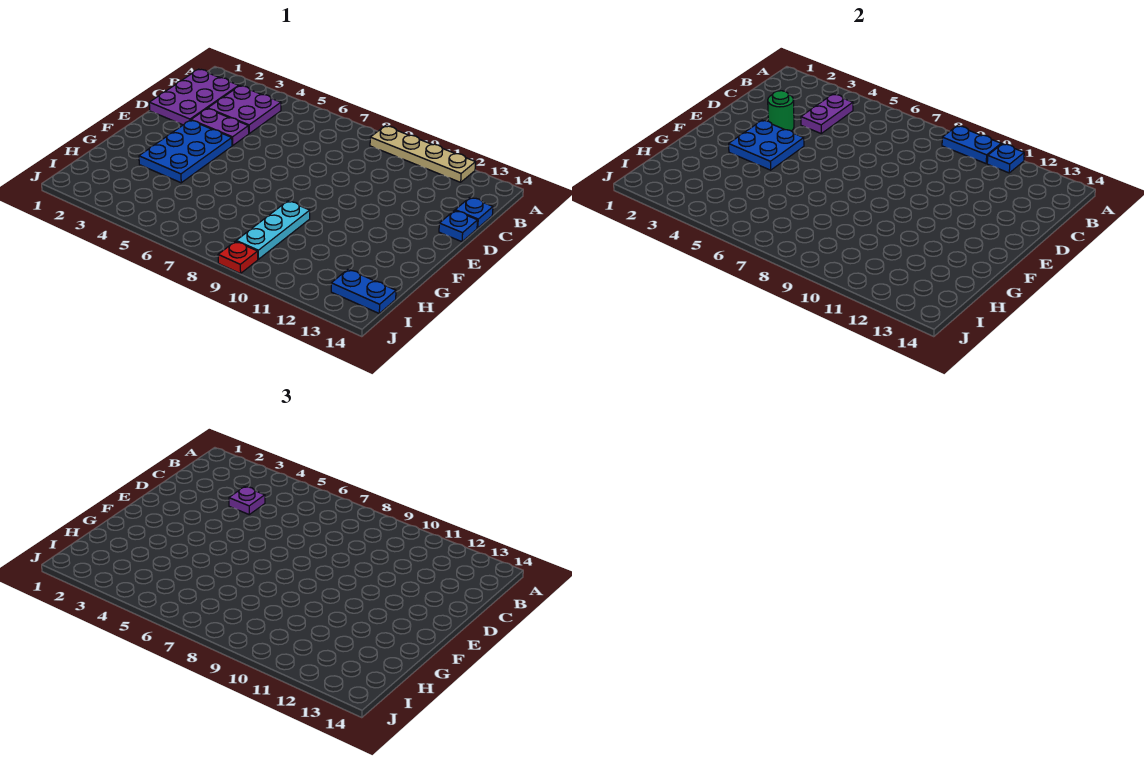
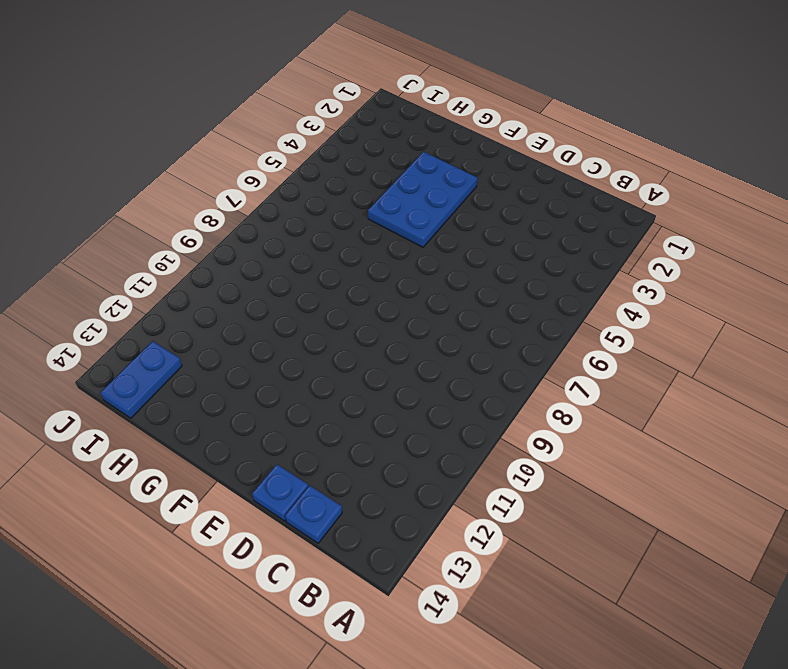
blue 2x3 plate [368,152,477,247] -> blue 2x3 plate turned to [139,120,232,183]
none -> tan 1x4 plate [370,126,476,182]
none -> purple 2x3 plate [149,69,239,125]
none -> purple 2x2 plate [208,86,281,133]

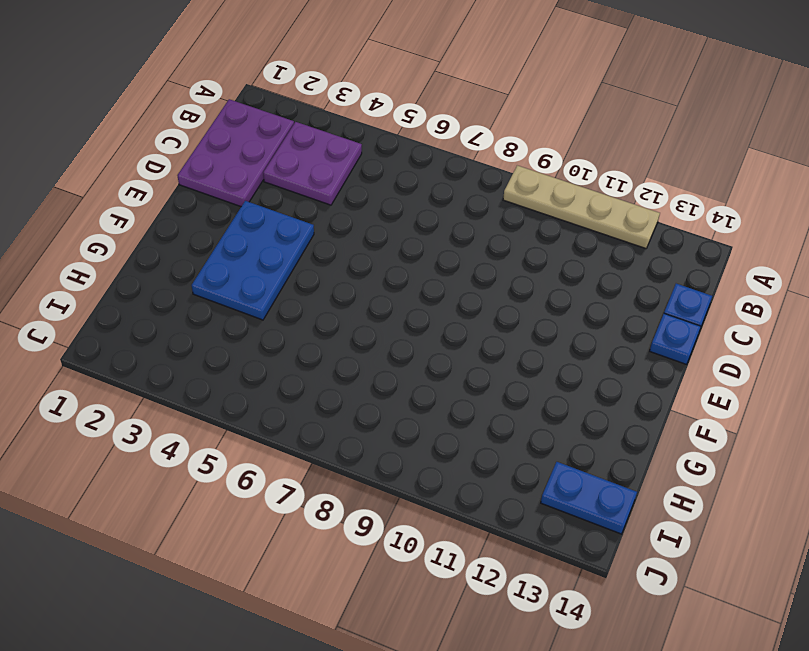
none -> purple 1x2 plate [191,109,249,146]
none -> cyan 1x3 plate [236,201,310,259]
none -> red 1x1 plate [218,241,258,274]

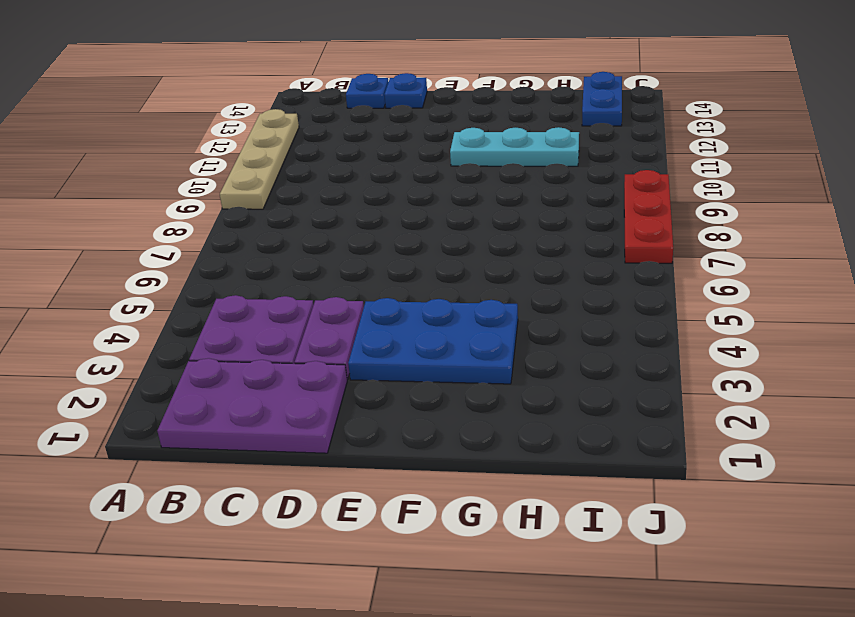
cyan 1x3 plate [450,127,579,166] -> cyan 1x3 plate moved to [236,201,310,259]
red 1x3 plate [624,170,673,263] -> red 1x1 plate [218,241,258,274]
none -> blue 1x2 plate [942,126,1001,164]
none -> blue 1x1 plate [987,144,1024,173]
none -> purple 1x2 plate [801,94,853,133]

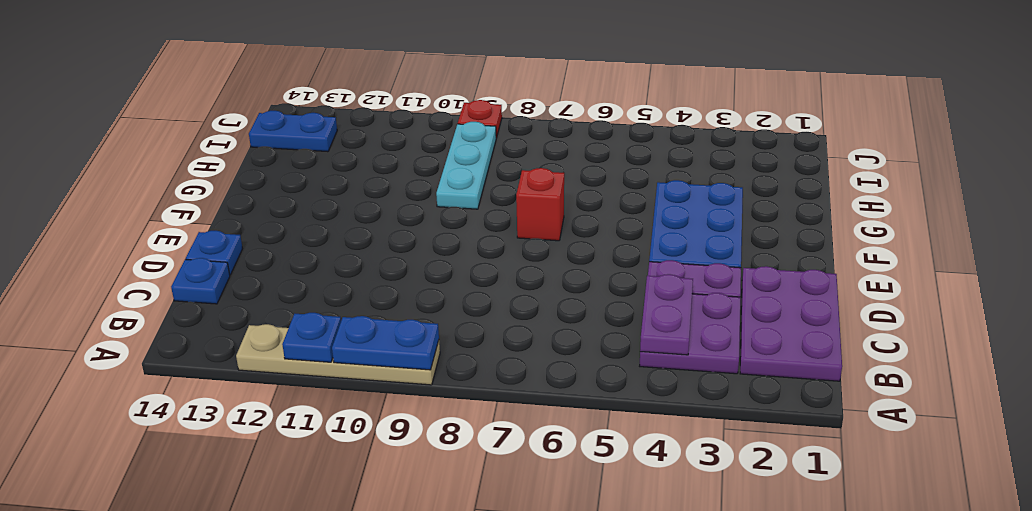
red 1x1 brick [516,168,564,241] -> none
none -> green 1x1 round brick [768,91,794,131]
none -> blue 2x2 plate [729,120,804,170]
none -> purple 1x1 plate [229,487,265,514]

